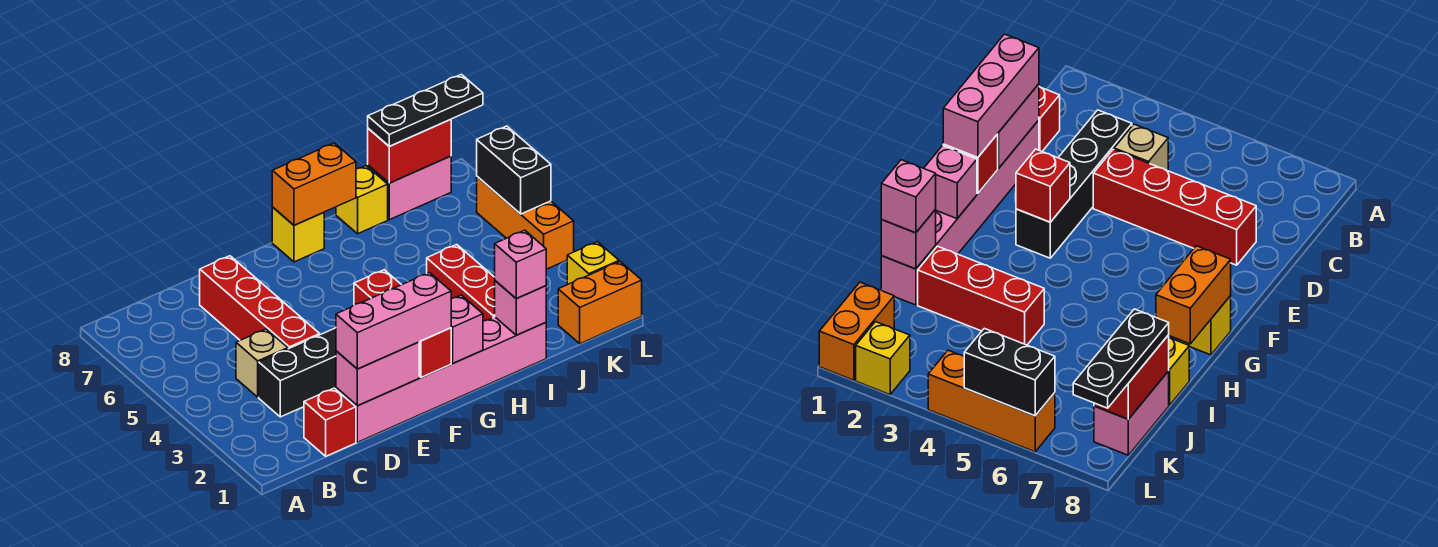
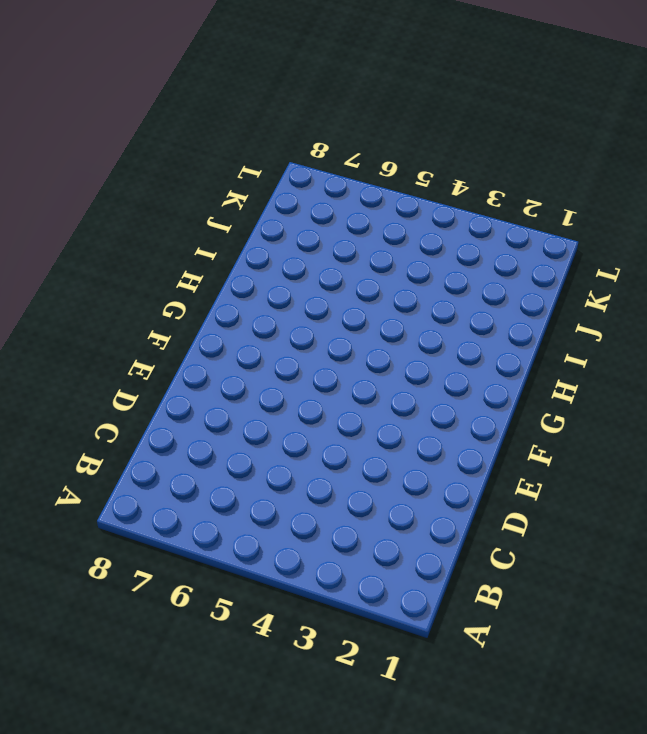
none -> red 1x1 brick [304,388,356,456]
none -> black 1x4 brick [259,328,336,417]
none -> tan 1x1 brick [236,329,288,397]

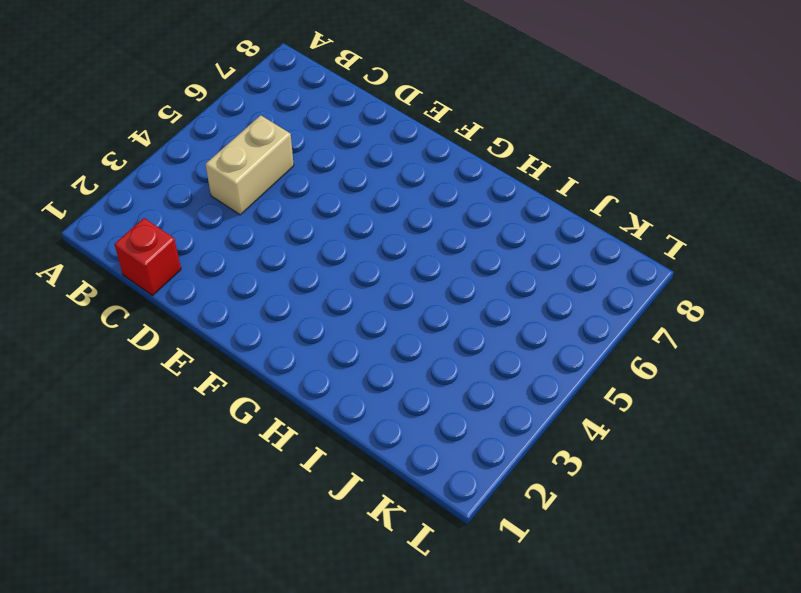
tan 1x2 brick [205,115,294,215] -> tan 1x1 brick [236,329,288,397]
none -> black 1x4 brick [259,328,336,417]
none -> pink 1x6 brick [336,317,546,442]
none -> red 1x4 brick [200,256,320,349]

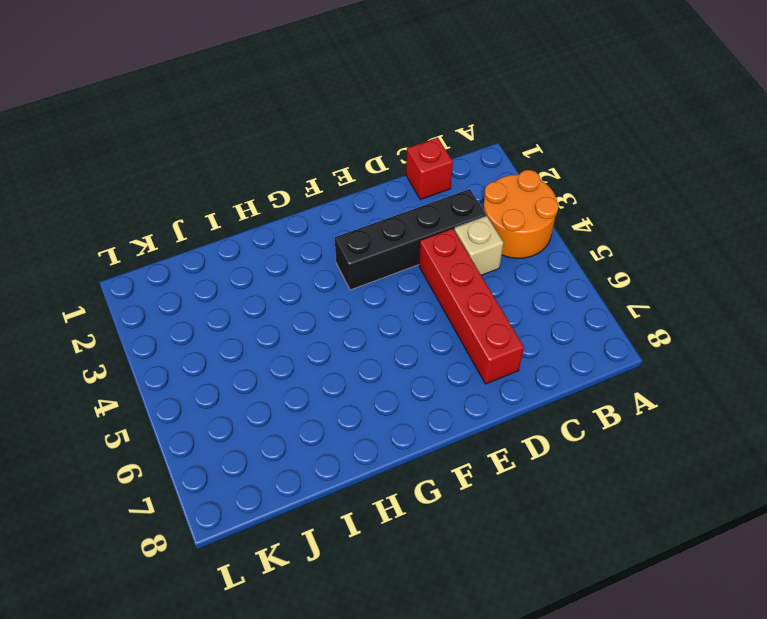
orange 2x2 round brick [483,170,559,258] -> none
none -> pink 1x6 brick [336,317,546,442]
none -> yellow 1x1 brick [272,207,324,262]
none -> red 1x3 brick [427,245,495,321]

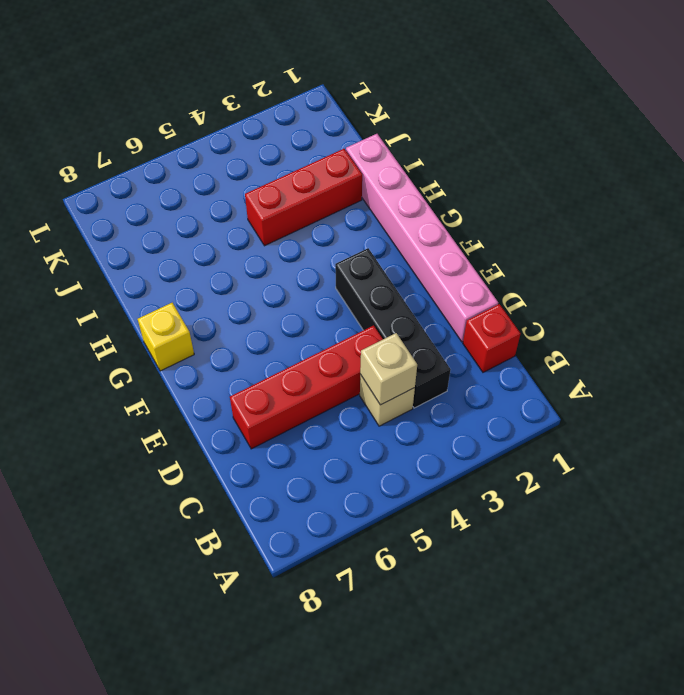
tan 1x1 brick [360,333,417,405] -> none
none -> yellow 1x1 brick [336,166,388,234]
none -> pink 1x2 brick [368,156,451,220]
none -> orange 1x2 brick [558,262,642,344]

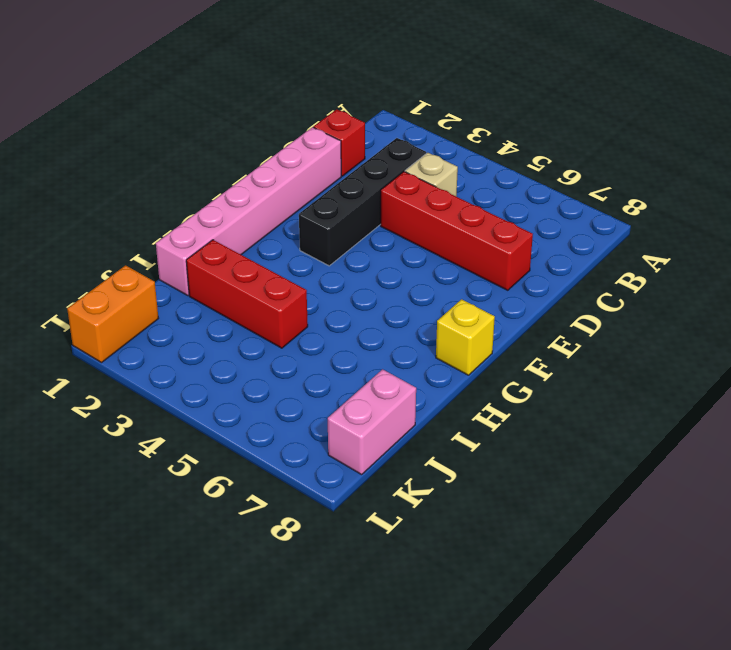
none -> yellow 1x1 brick [336,166,388,234]
none -> yellow 1x1 brick [567,242,619,285]
none -> orange 1x3 brick [477,177,574,269]

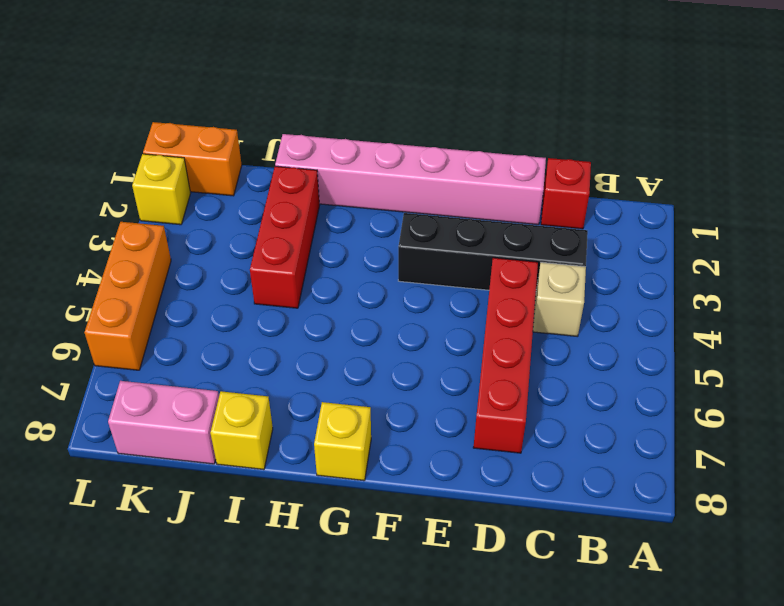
none -> pink 1x2 brick [336,342,419,406]
none -> red 1x1 brick [419,328,451,378]
none -> red 1x1 brick [354,270,401,305]

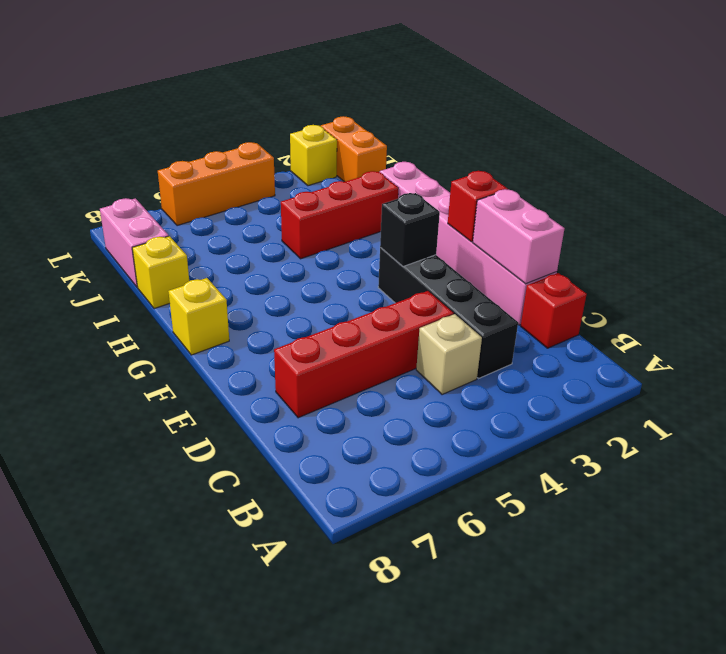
black 1x1 brick [380,193,440,267] -> red 1x1 brick [354,270,401,305]
none -> pink 1x1 brick [451,295,483,363]
none -> orange 1x2 brick [272,143,356,225]
none -> pink 1x1 brick [495,281,546,335]

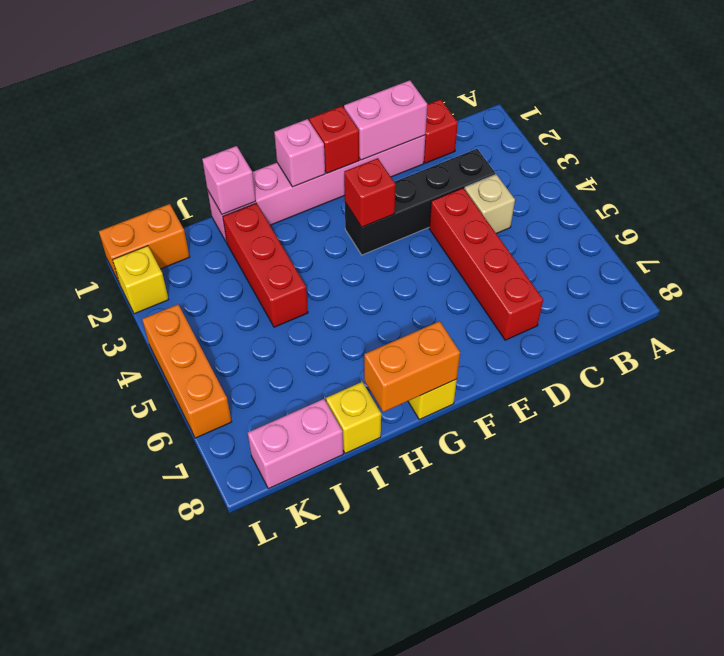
none -> red 1x2 brick [368,120,451,183]
none -> black 1x2 brick [477,126,551,214]
none -> pink 1x3 brick [336,273,451,369]

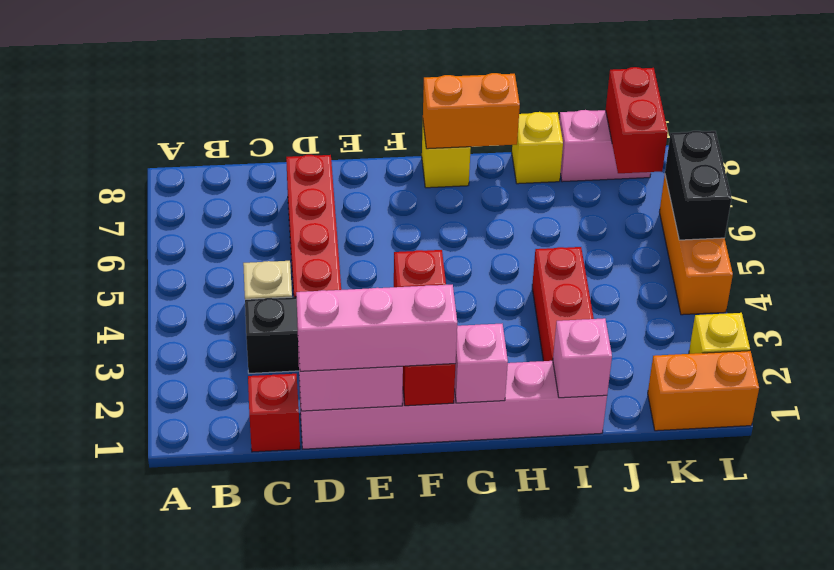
red 1x2 brick [606,67,668,173] -> red 1x2 brick turned to [368,120,451,183]
none -> pink 1x1 brick [495,230,546,299]
none -> black 1x3 plate [368,74,483,146]

